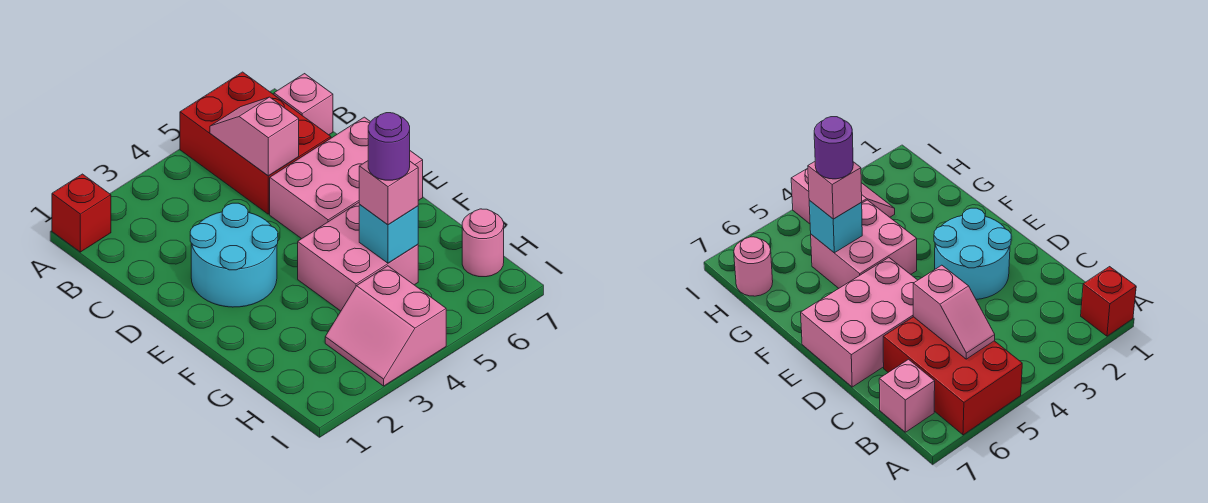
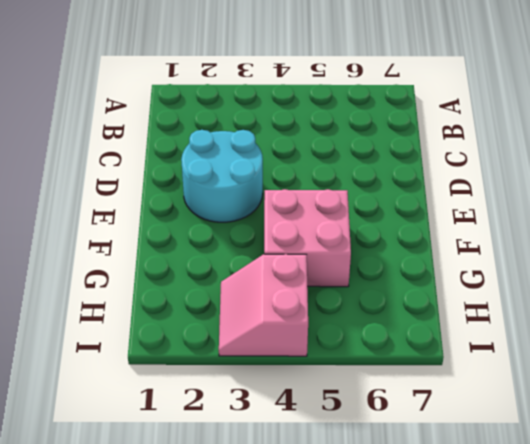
none -> red 1x1 brick [52,174,111,252]
none -> red 2x3 brick [180,72,331,214]
none -> pink 1x1 brick [274,74,333,135]

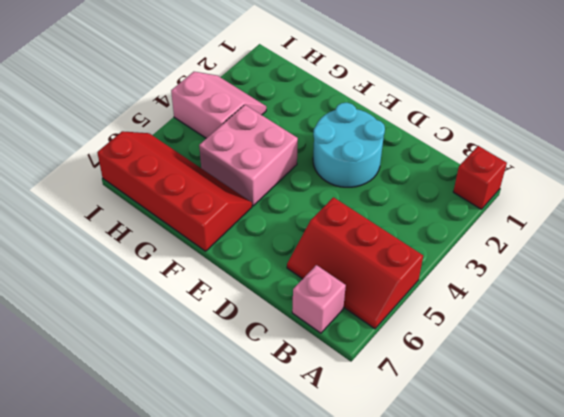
red 2x3 slope [287,197,423,329] -> red 2x3 brick [180,72,331,214]
red 2x4 slope [97,131,252,251] -> pink 1x1 round brick [462,209,504,277]
none -> pink 2x3 brick [270,117,423,239]
none -> pink 1x2 slope [210,97,299,176]
none -> cyan 1x1 brick [359,205,418,263]

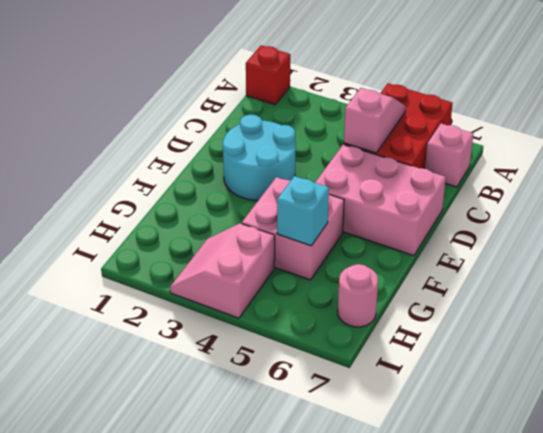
none -> pink 1x1 brick [359,161,418,225]
none -> purple 1x1 round brick [368,113,410,180]

